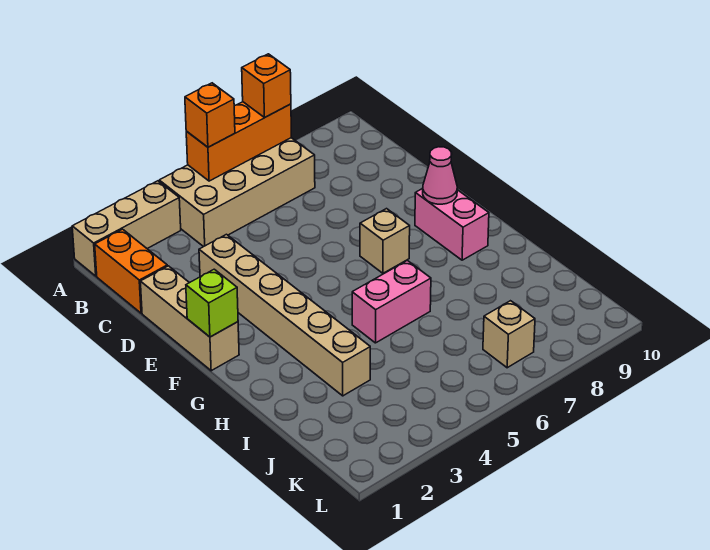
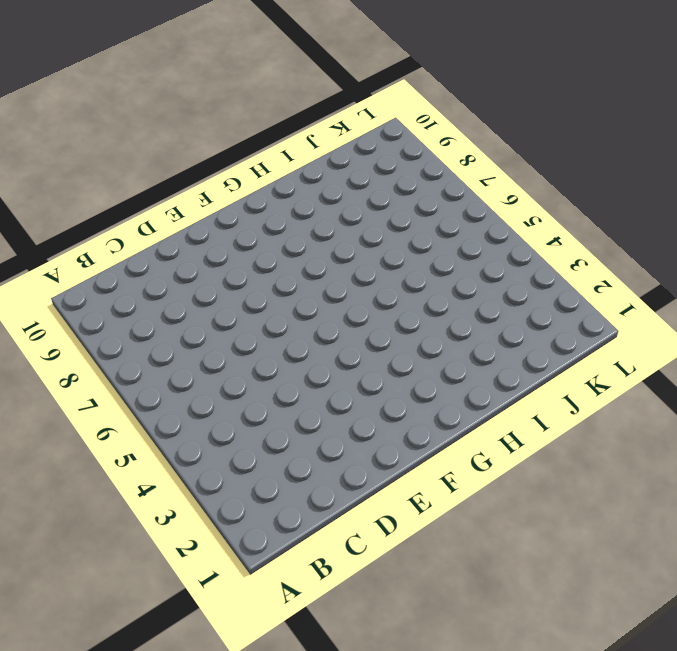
none -> tan 1x3 brick [72,181,181,276]
none -> tan 2x4 brick [159,138,315,247]
none -> orange 1x2 brick [95,229,167,313]

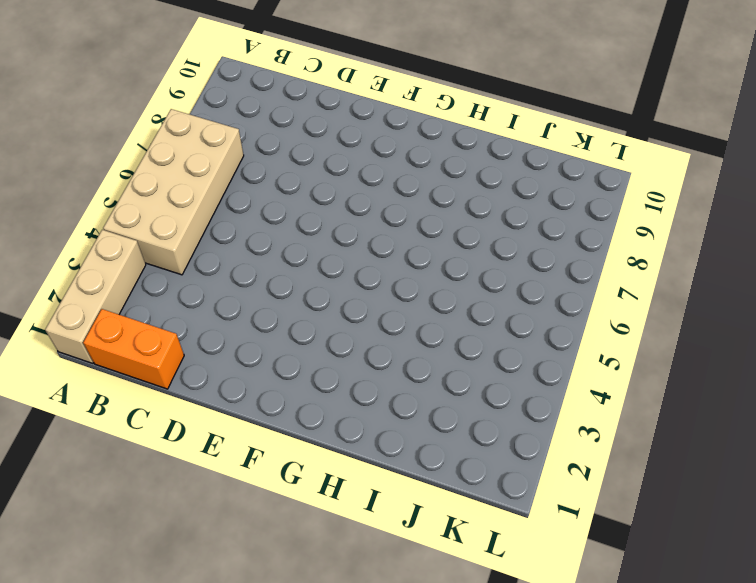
none -> tan 1x3 brick [140,266,239,371]
none -> tan 1x6 brick [199,234,370,396]
none -> tan 1x1 brick [360,209,410,273]

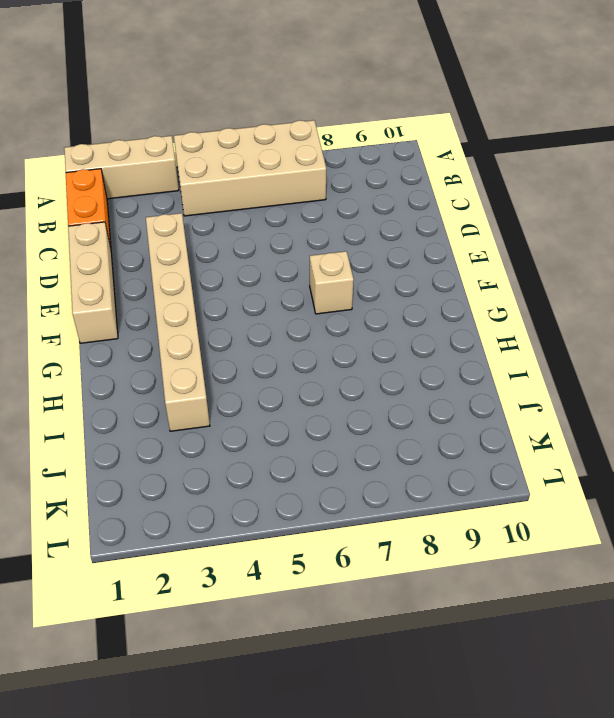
none -> pink 1x2 brick [415,189,489,260]
none -> pink 1x2 brick [352,261,431,343]
none -> tan 1x1 brick [483,301,535,368]

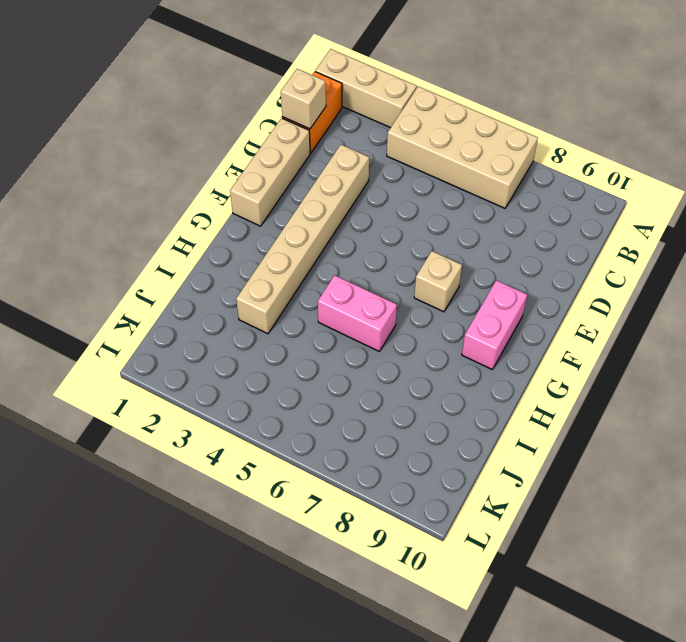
tan 1x1 brick [281,69,326,129] -> tan 1x1 brick moved to [483,301,535,368]
none -> orange 1x3 brick [186,102,291,181]
none -> lime 1x1 brick [186,269,238,337]
none -> pink 1x1 cone [423,147,457,204]

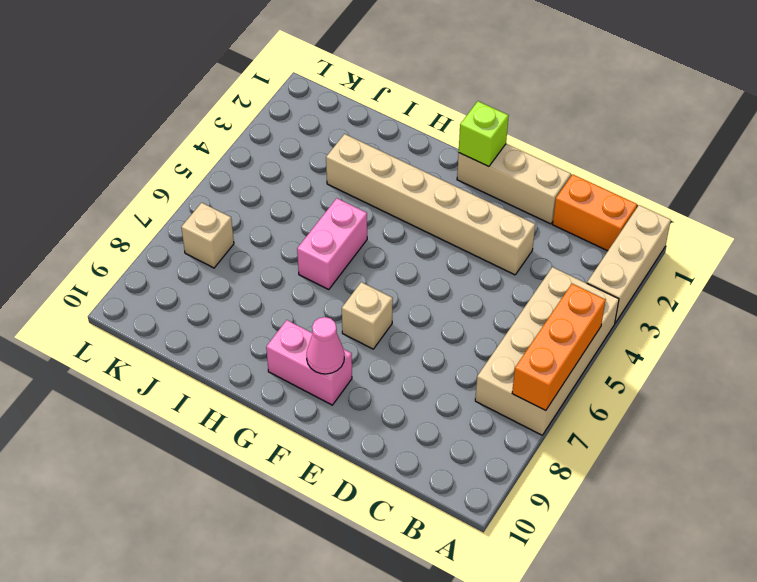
none -> orange 1x1 brick [185,83,235,147]
none -> orange 1x1 brick [242,54,291,117]

